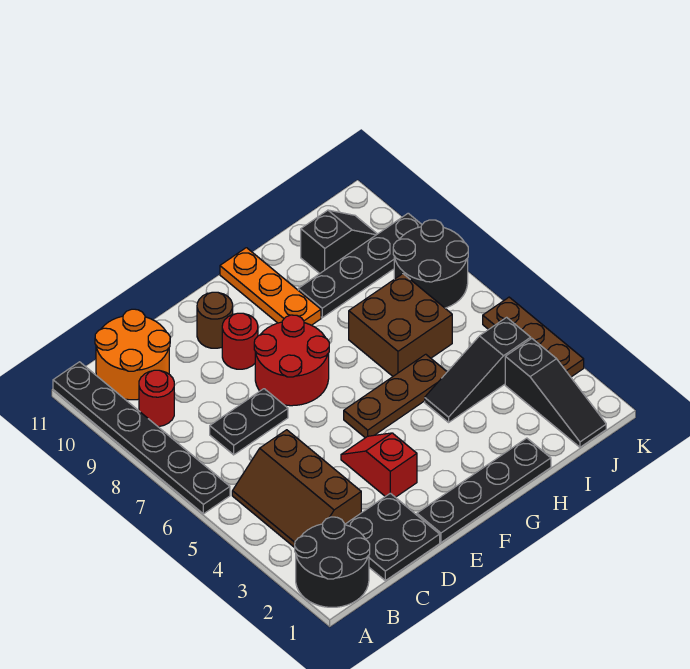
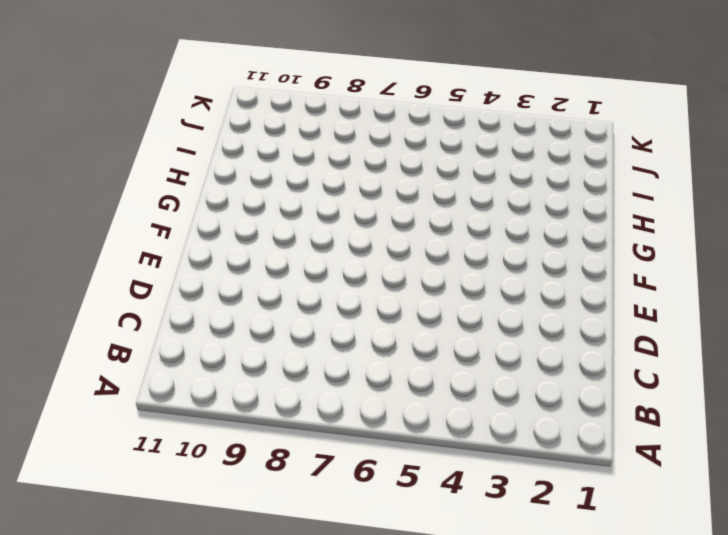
none -> black 2x2 round brick [295,517,370,607]
none -> black 1x6 plate [53,362,230,514]
none -> brown 2x3 slope [232,430,361,548]

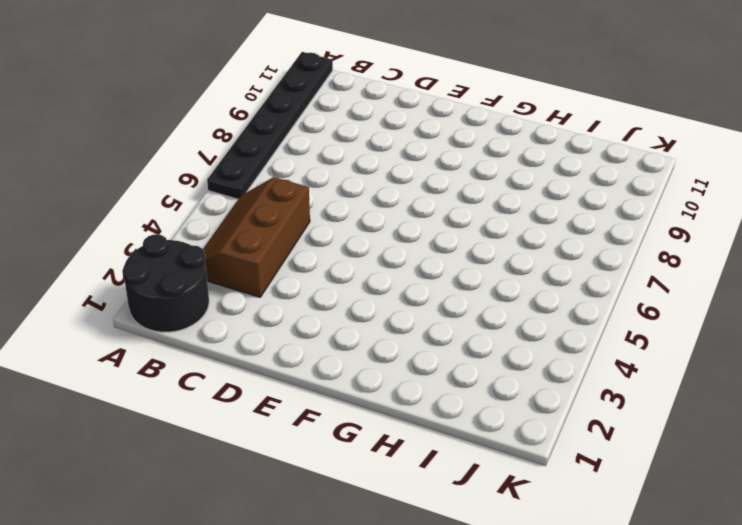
none -> red 1x1 round brick [139,370,174,427]
none -> orange 2x2 round brick [95,309,170,400]
none -> black 2x2 plate [345,493,440,581]

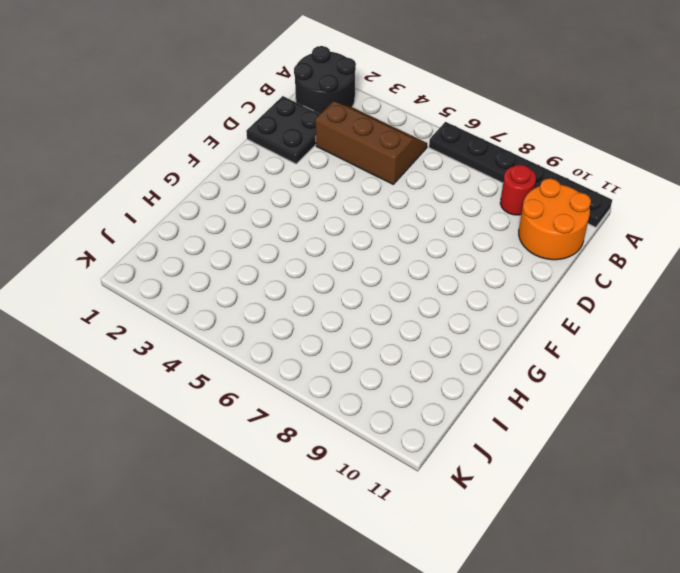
none -> black 1x2 plate [210,389,288,455]
none -> black 1x4 plate [417,438,551,542]
none -> red 1x2 slope [341,433,417,497]

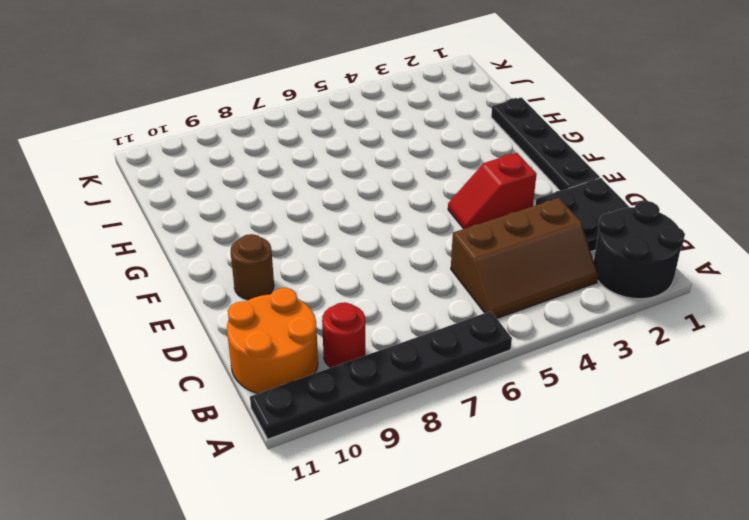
none -> black 1x2 plate [210,389,288,455]
none -> red 2x2 round brick [254,315,329,406]
none -> red 1x1 round brick [222,313,258,369]

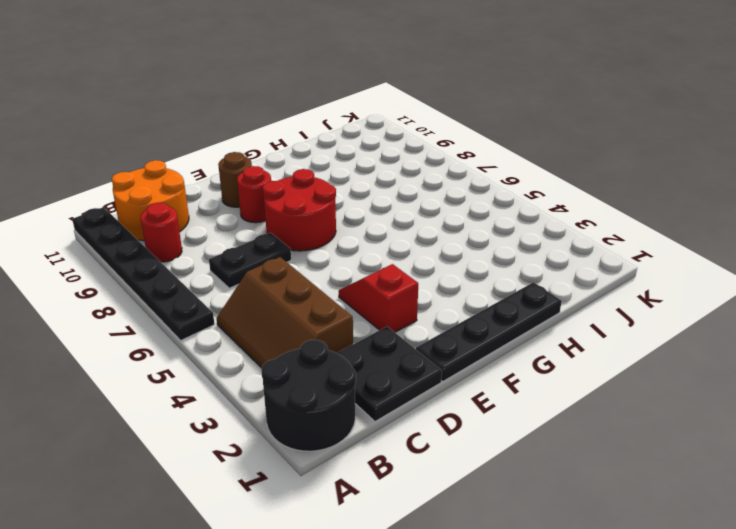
none -> brown 1x3 plate [344,354,447,438]
none -> orange 1x3 plate [220,248,321,325]
none -> black 1x3 slope [425,317,531,422]

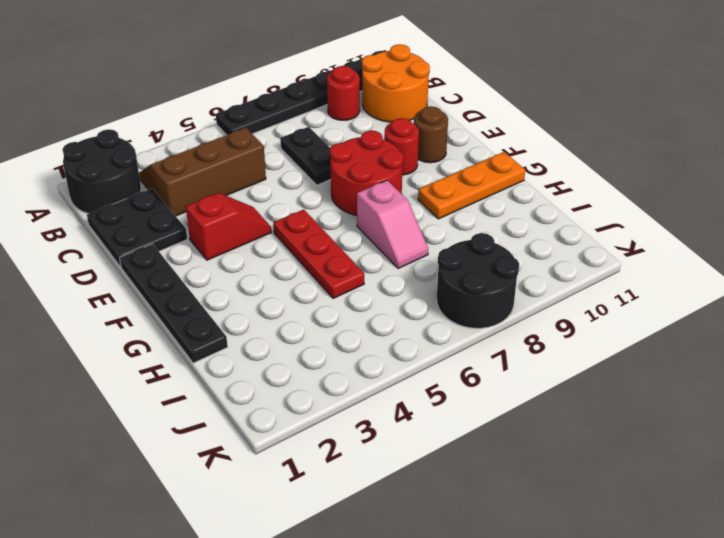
red 1x3 plate [273,209,364,299] -> brown 1x3 plate [344,354,447,438]
pink 1x2 slope [357,180,428,268] -> brown 2x2 brick [349,274,452,376]
none -> black 1x3 slope [425,317,531,422]
none -> black 1x4 plate [298,213,422,318]
none -> black 1x2 slope [301,210,377,274]

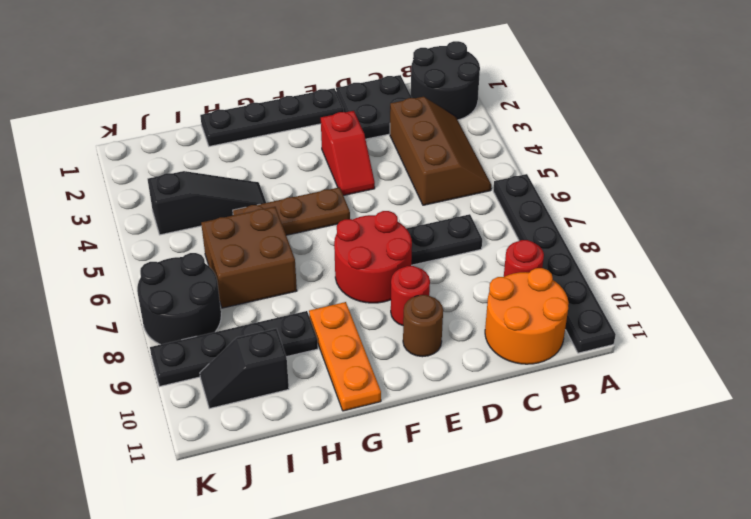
none -> black 1x3 slope [505,338,606,447]
none -> brown 1x3 plate [483,297,584,377]

